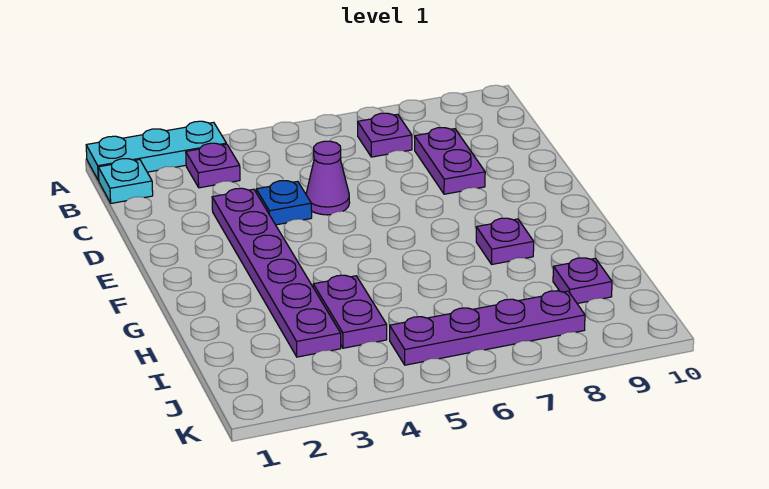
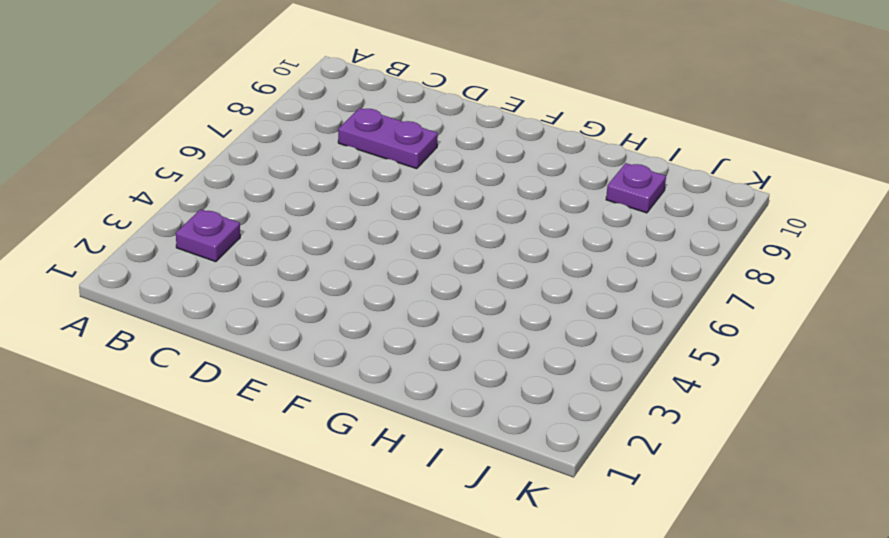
none -> cyan 1x3 plate [86,121,226,181]
none -> cyan 1x1 plate [98,159,153,203]
none -> purple 1x1 plate [358,113,412,157]

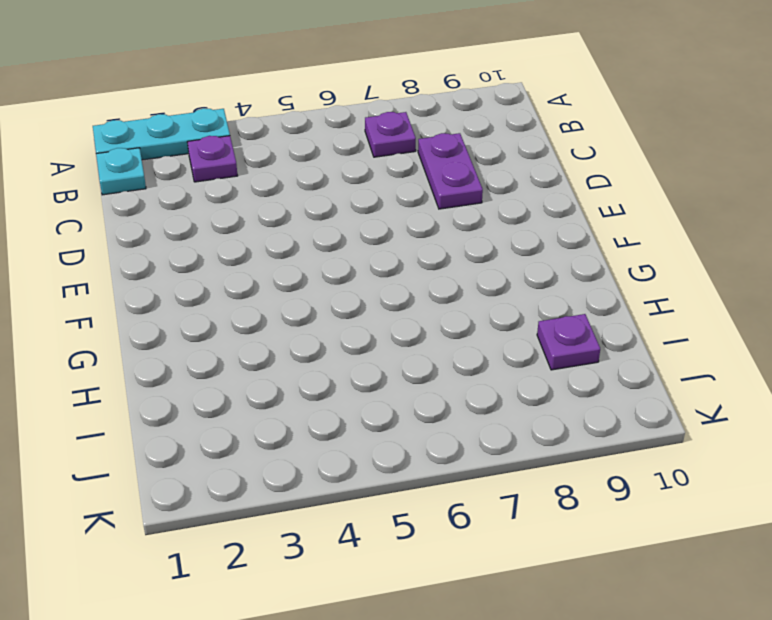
none -> purple 1x6 plate [212,188,341,357]
none -> blue 1x1 plate [256,181,312,225]
none -> purple 1x1 cone [306,141,350,215]

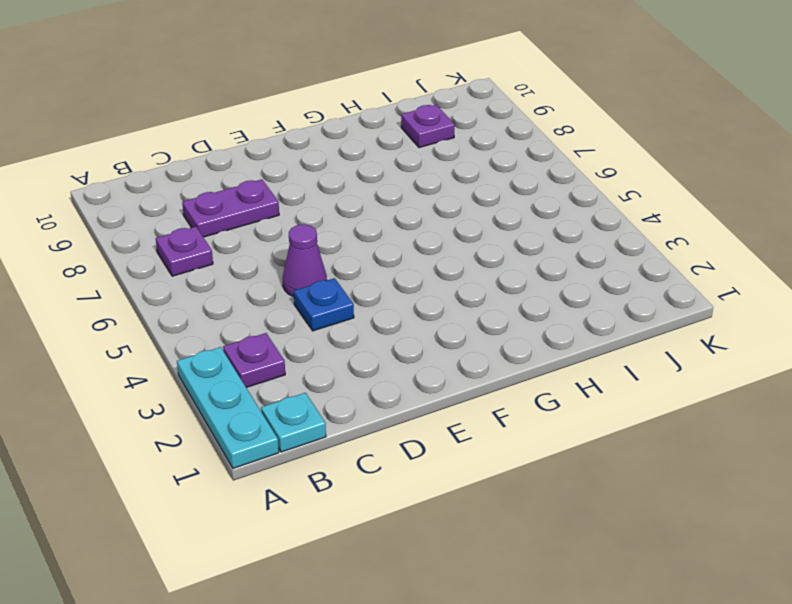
none -> purple 1x6 plate [212,188,341,357]
none -> purple 1x1 plate [476,218,534,264]
none -> purple 1x2 plate [313,275,387,348]

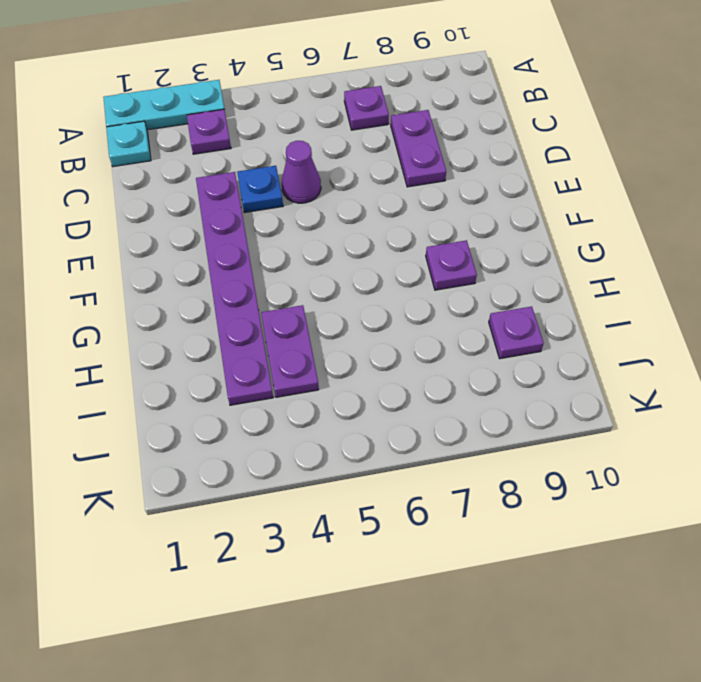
none -> purple 1x4 plate [390,291,585,365]

